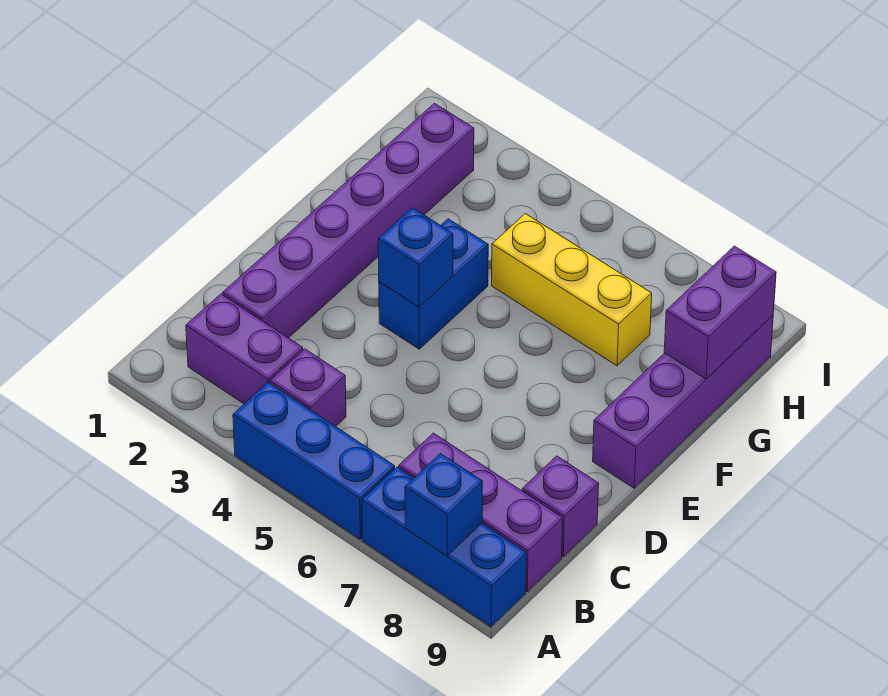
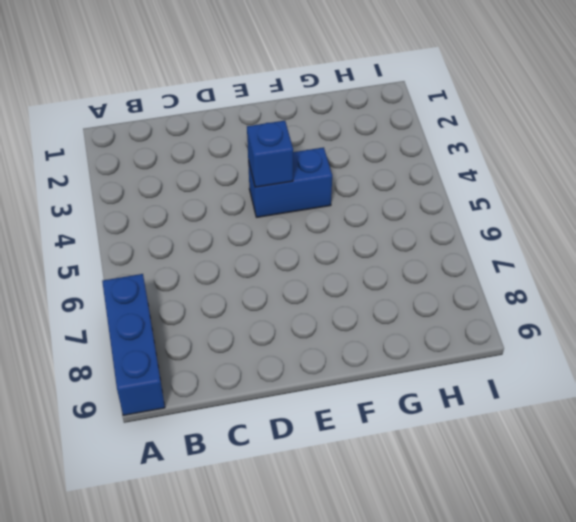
none -> blue 1x3 brick [233,382,395,539]
none -> purple 1x2 brick [186,294,303,404]
none -> purple 1x1 brick [270,349,346,427]

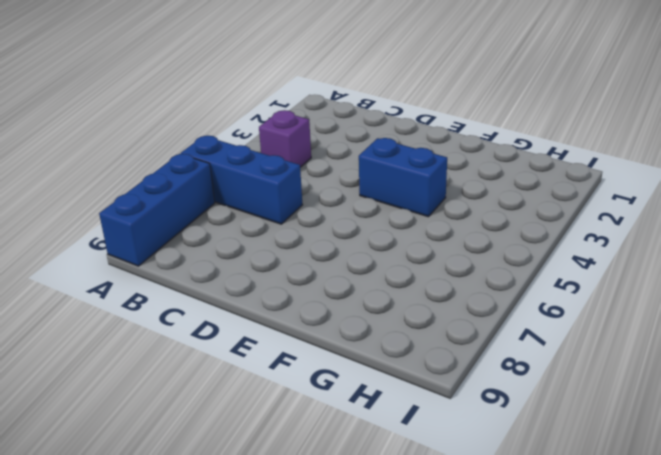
blue 1x3 brick [181,136,302,224] -> blue 1x3 brick turned to [233,382,395,539]
none -> purple 1x2 brick [186,294,303,404]
none -> purple 1x3 brick [399,433,563,592]
none -> purple 1x6 brick [223,103,474,338]

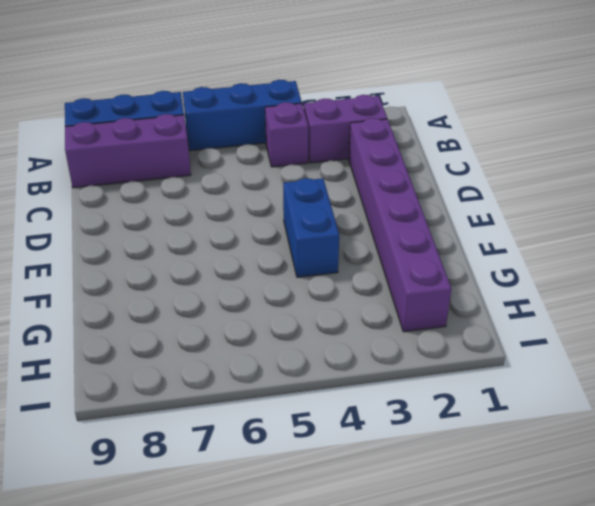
none -> purple 1x1 brick [522,456,599,557]
none -> purple 1x4 brick [593,315,773,488]
none -> yellow 1x3 brick [492,214,652,366]

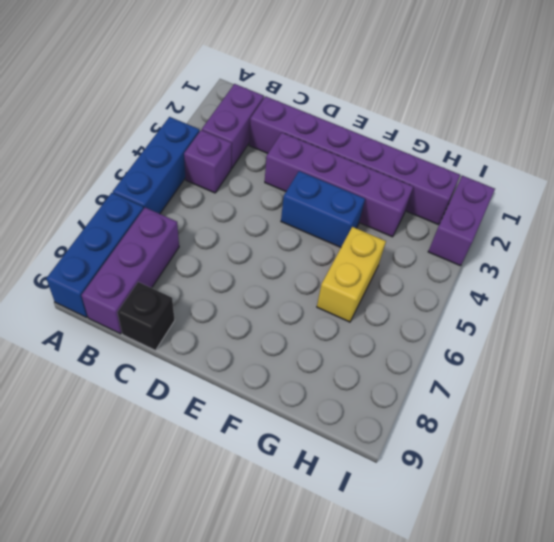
black 1x1 brick [117,282,175,350] -> purple 1x1 brick [522,456,599,557]
purple 1x4 brick [265,133,413,237] -> purple 1x4 brick moved to [593,315,773,488]
yellow 1x2 brick [317,227,386,322] -> yellow 1x3 brick [492,214,652,366]
purple 1x2 brick [428,176,495,266] -> purple 1x2 brick turned to [664,246,776,379]
none -> blue 1x1 brick [405,454,483,556]
none -> blue 1x1 brick [378,208,453,307]

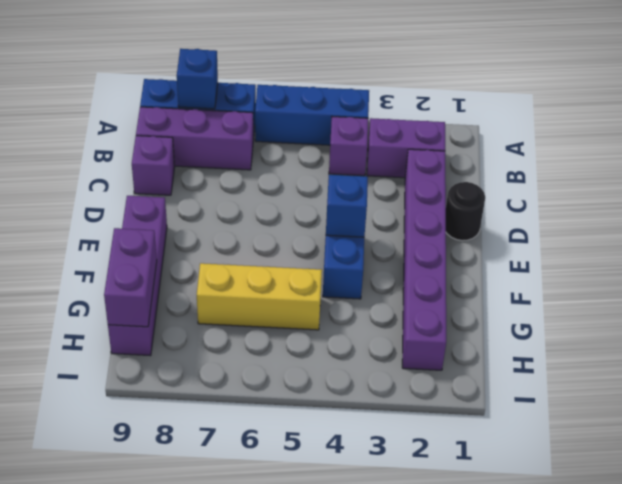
black 1x1 round brick [446,182,485,241] -> none

